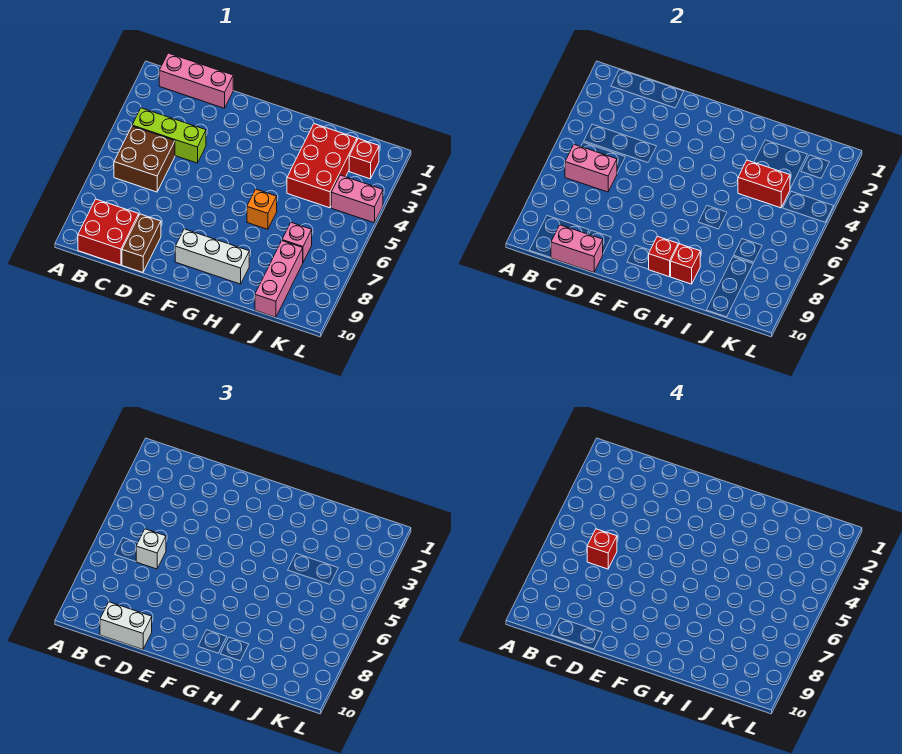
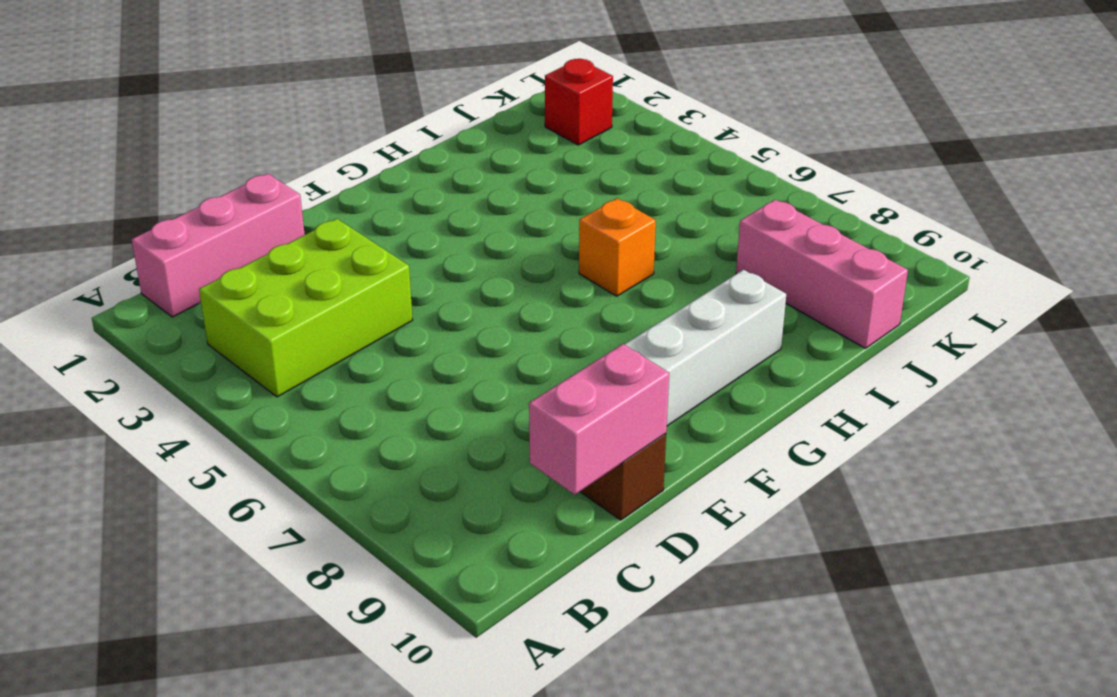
lime 2x3 brick [199,219,412,397] -> lime 1x3 brick [132,108,206,163]
none -> brown 2x2 brick [114,126,175,192]
none -> red 2x2 brick [78,199,139,265]
none -> red 2x3 brick [287,124,357,208]

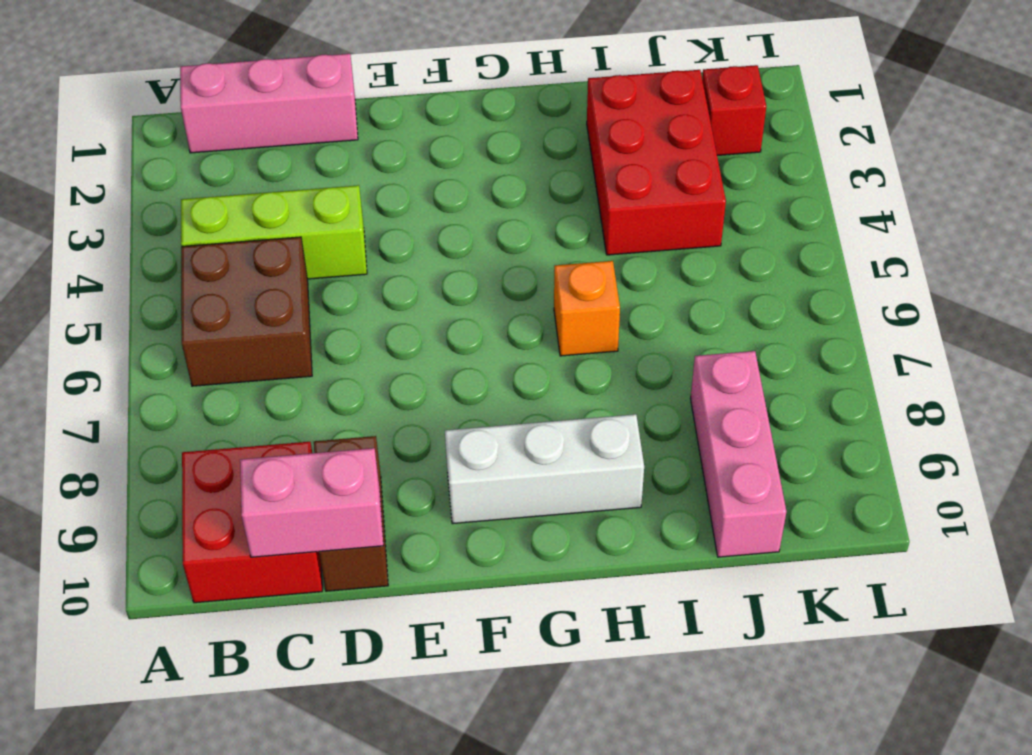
none -> pink 1x1 brick [282,222,312,262]
none -> pink 1x2 brick [331,175,383,223]
none -> pink 1x2 brick [565,145,617,192]

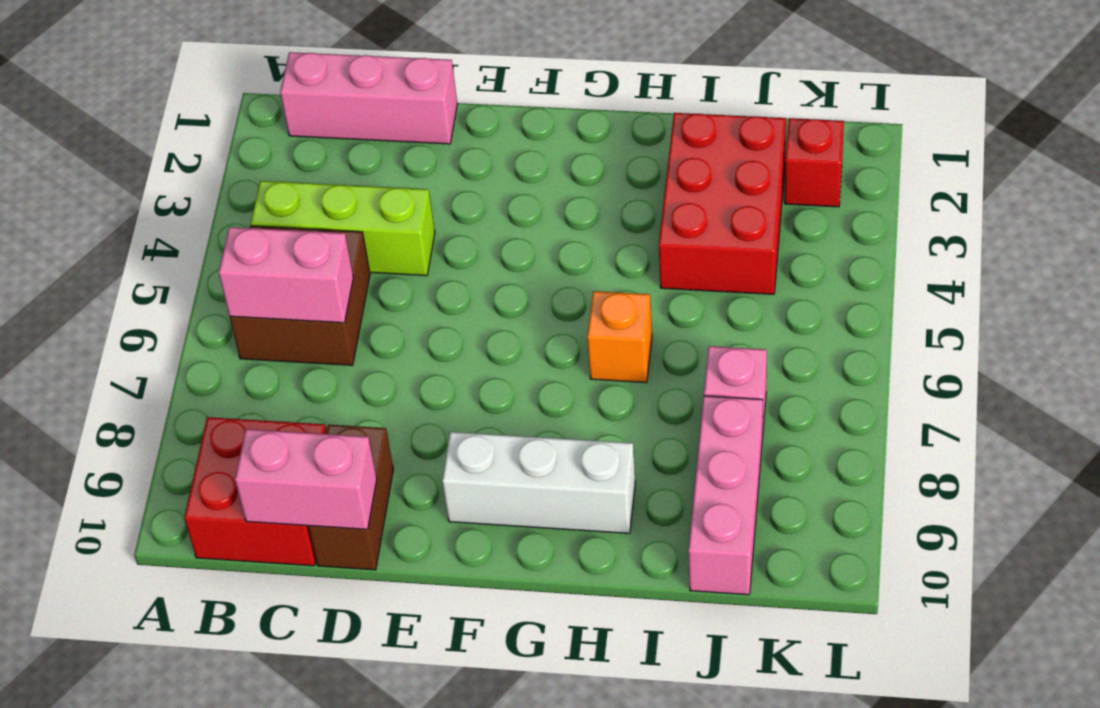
none -> pink 1x2 brick [331,175,383,223]
none -> red 1x1 brick [649,236,678,277]
none -> red 1x1 brick [671,244,700,284]

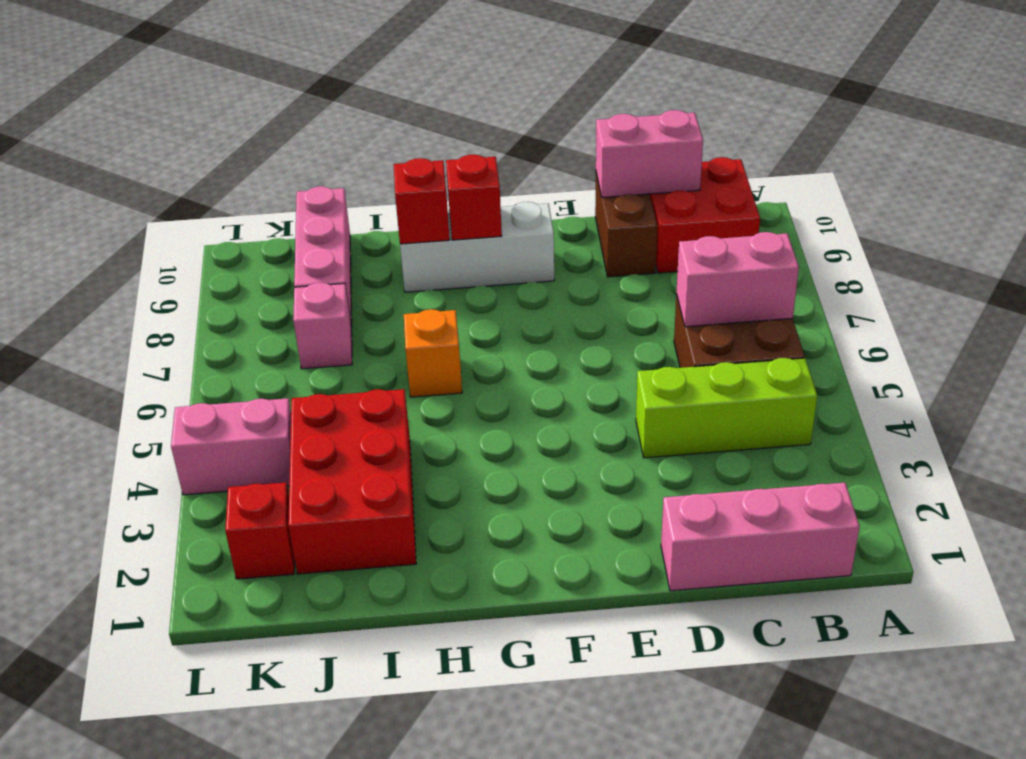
none -> red 1x2 brick [738,160,790,208]
none -> white 1x1 brick [136,529,166,569]
none -> white 1x2 brick [100,602,152,649]

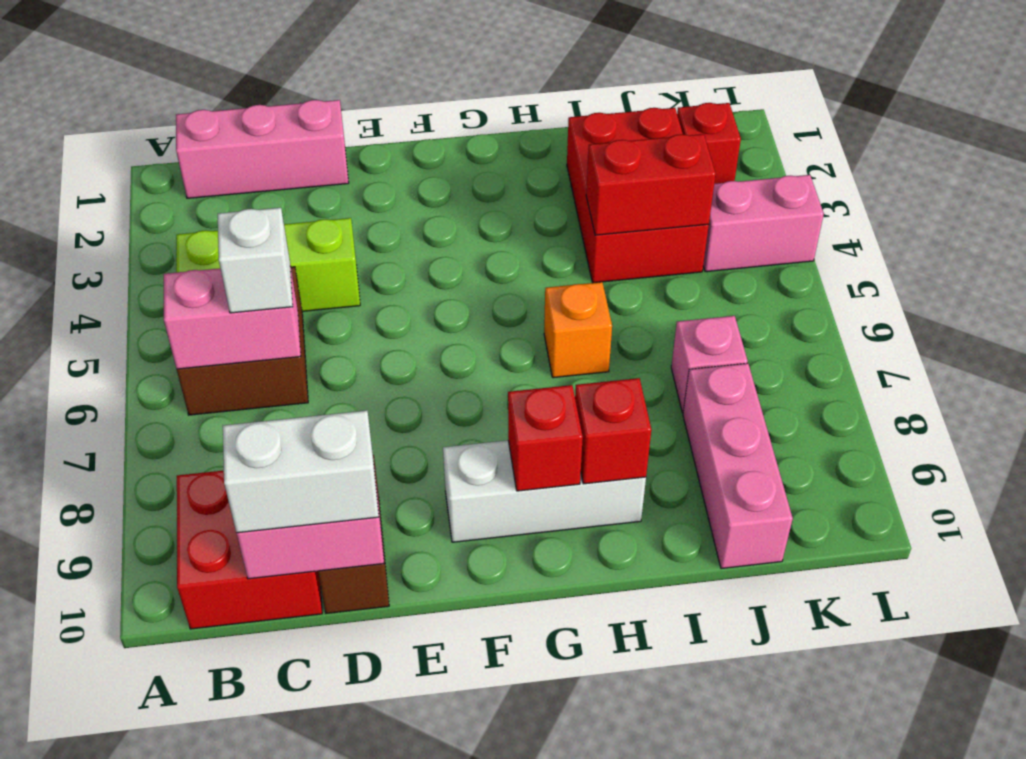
none -> red 1x1 brick [587,529,617,569]

